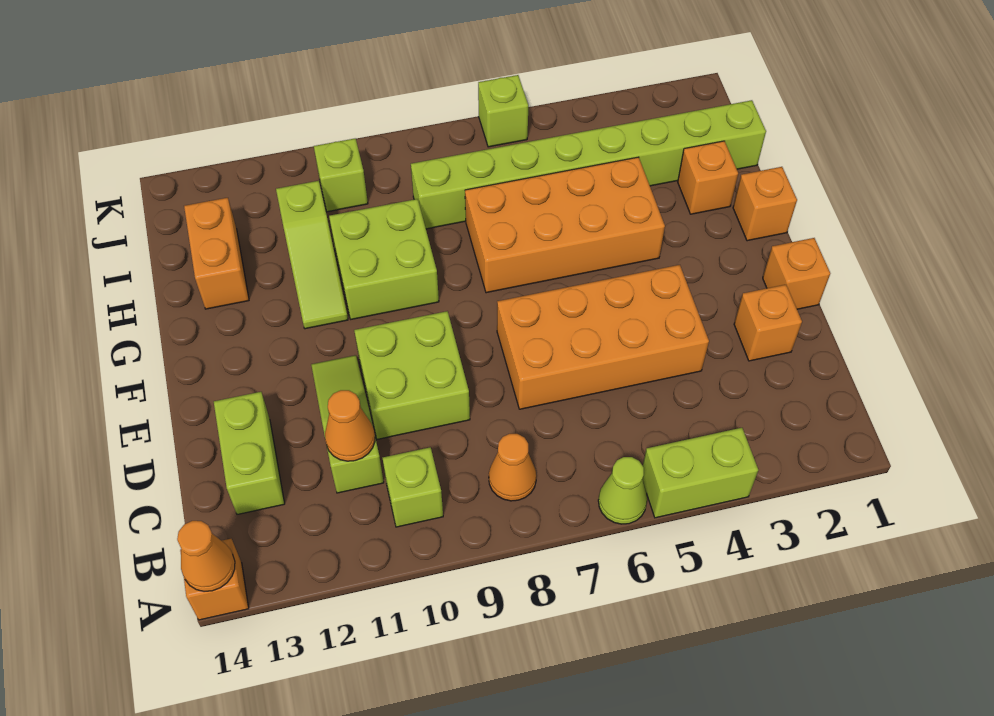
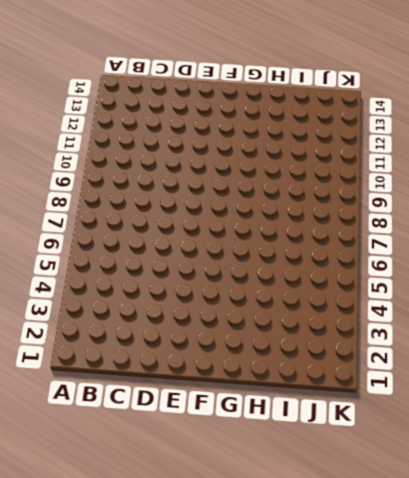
none -> lime 1x2 brick [643,428,758,518]
none -> lime 1x1 cone [598,457,647,524]
none -> orange 1x1 brick [180,539,249,620]

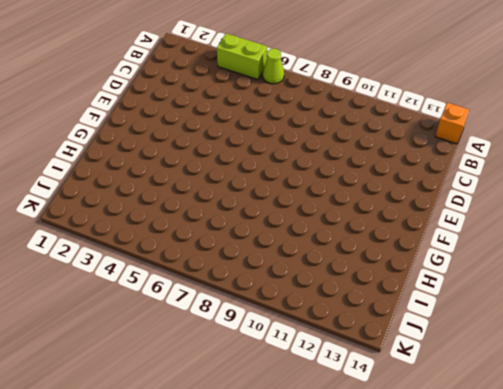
none -> orange 1x1 cone [489,434,536,501]
none -> lime 1x1 brick [383,447,443,527]
none -> lime 1x3 slope [311,355,384,493]

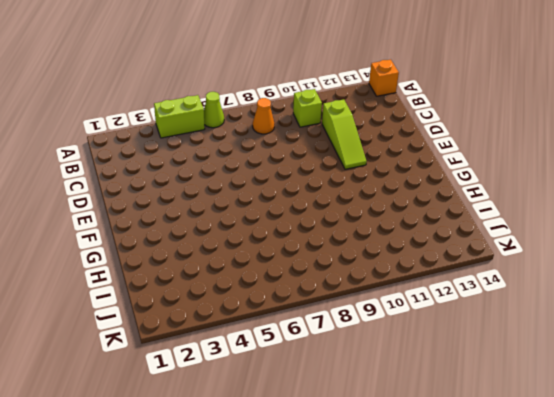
none -> lime 1x2 brick [214,392,285,515]
none -> orange 1x1 brick [734,285,802,361]
none -> orange 2x4 brick [497,265,709,409]

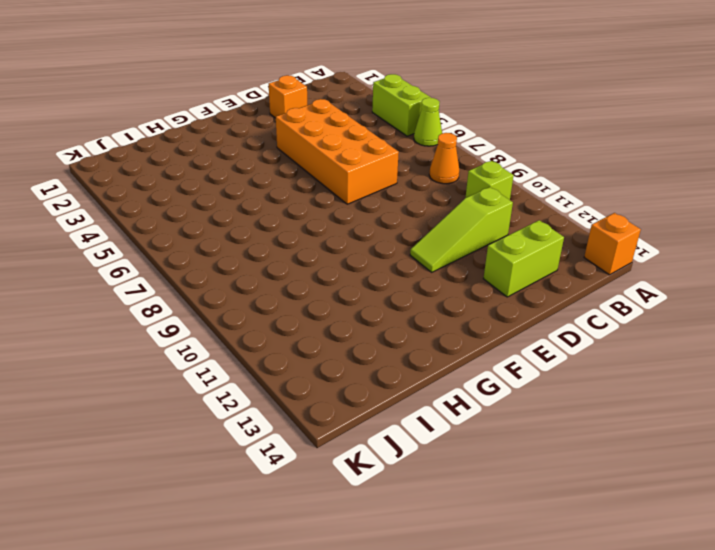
none -> lime 2x2 brick [354,311,470,439]
none -> orange 1x1 brick [763,238,830,309]
none -> orange 1x1 brick [733,167,797,241]

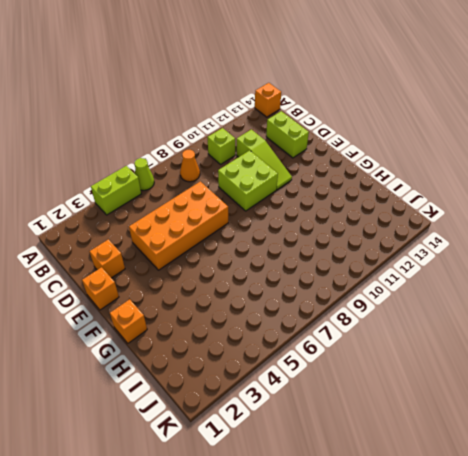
none -> orange 2x4 brick [465,157,665,293]
none -> lime 2x2 brick [329,199,439,319]
none -> lime 1x3 slope [276,181,348,329]

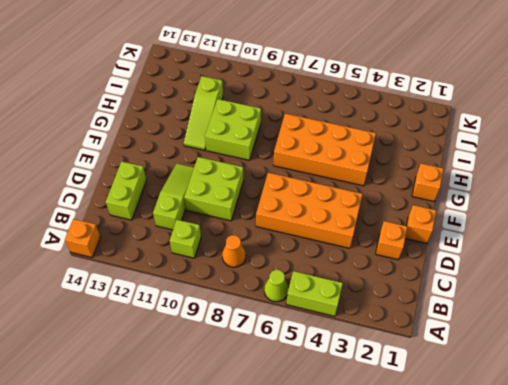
none -> orange 1x1 brick [678,141,738,214]
none -> orange 1x2 brick [184,198,249,309]
none -> lime 1x8 brick [411,100,766,229]

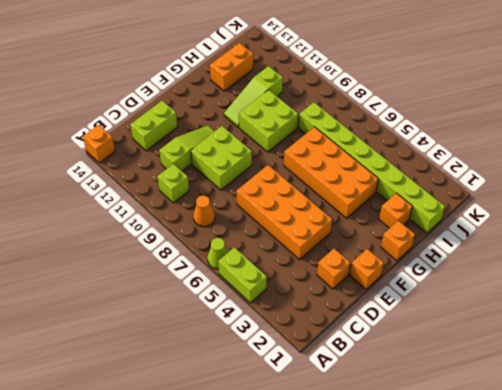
none -> lime 1x1 brick [314,138,368,212]
none -> lime 1x1 brick [478,75,528,147]
none -> orange 1x1 cone [177,521,235,591]

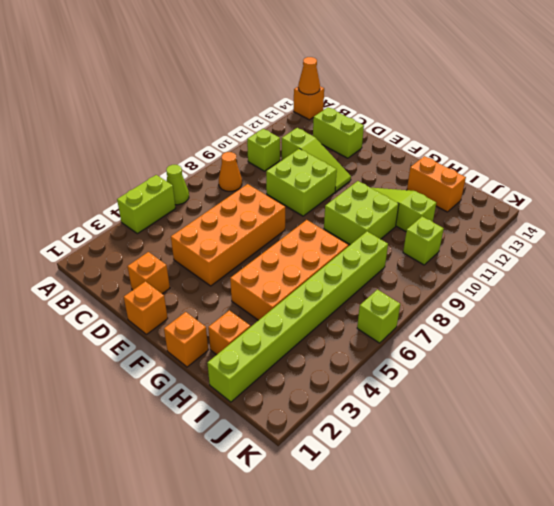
none -> orange 1x1 cone [325,390,375,461]

